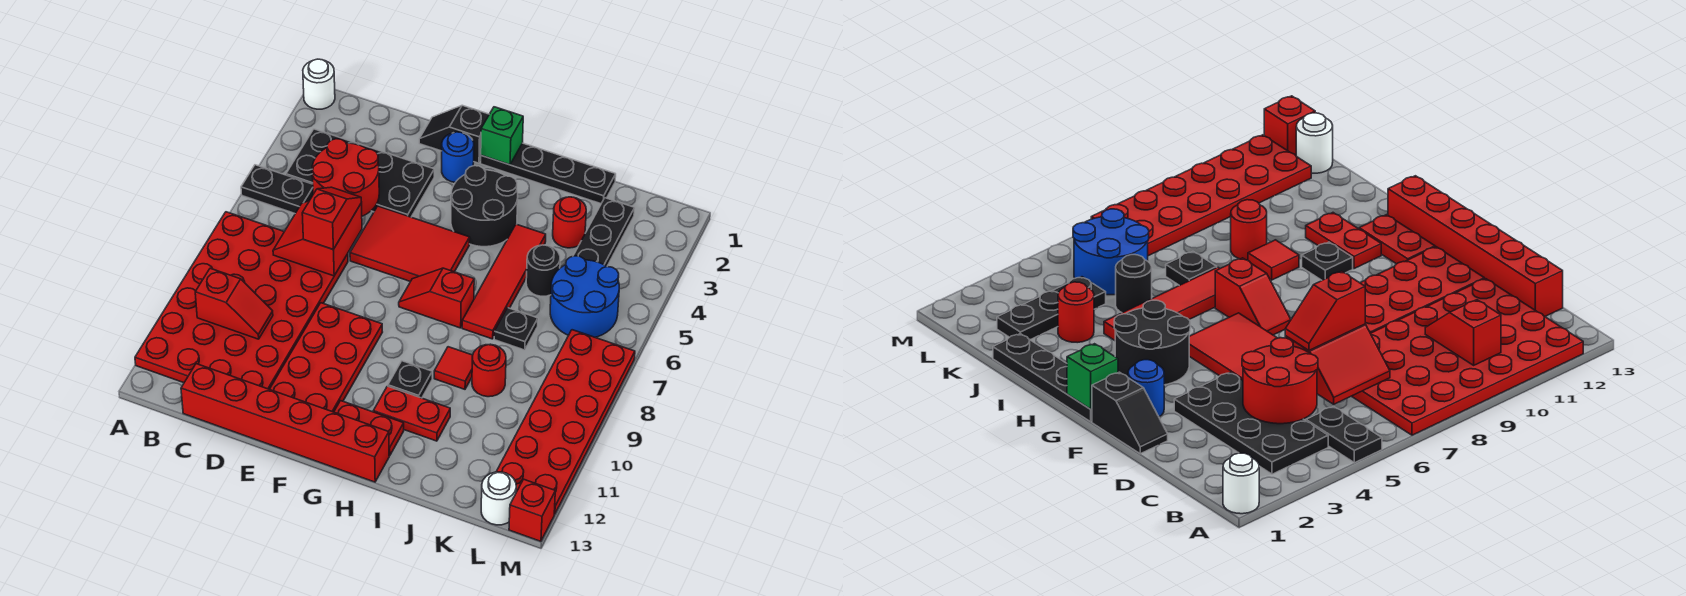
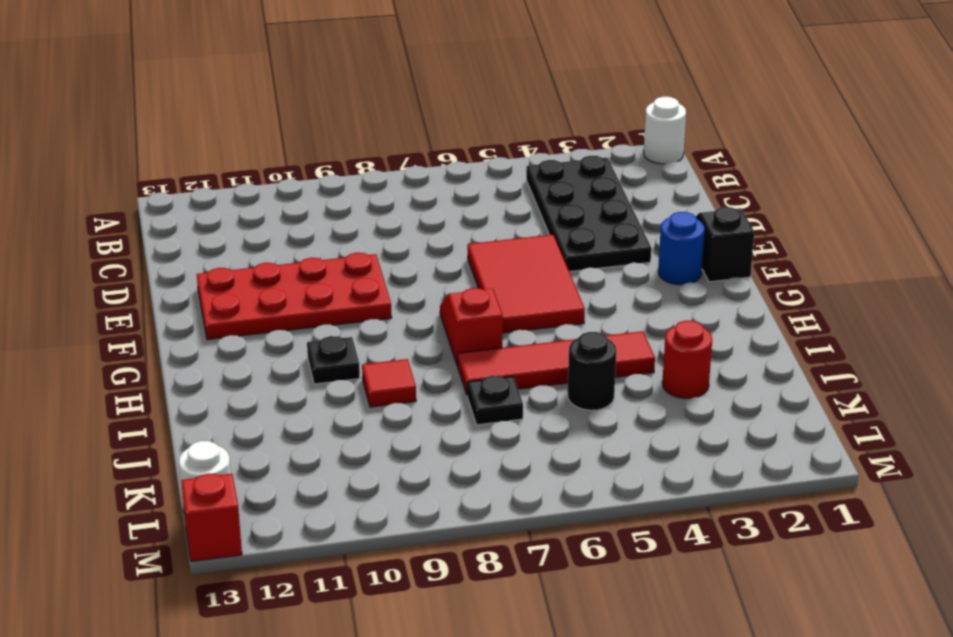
none -> black 1x2 plate [241,165,313,213]
none -> red 4x6 plate [135,212,348,389]
none -> red 1x6 brick [181,364,389,482]
none -> black 1x4 plate [481,143,616,204]

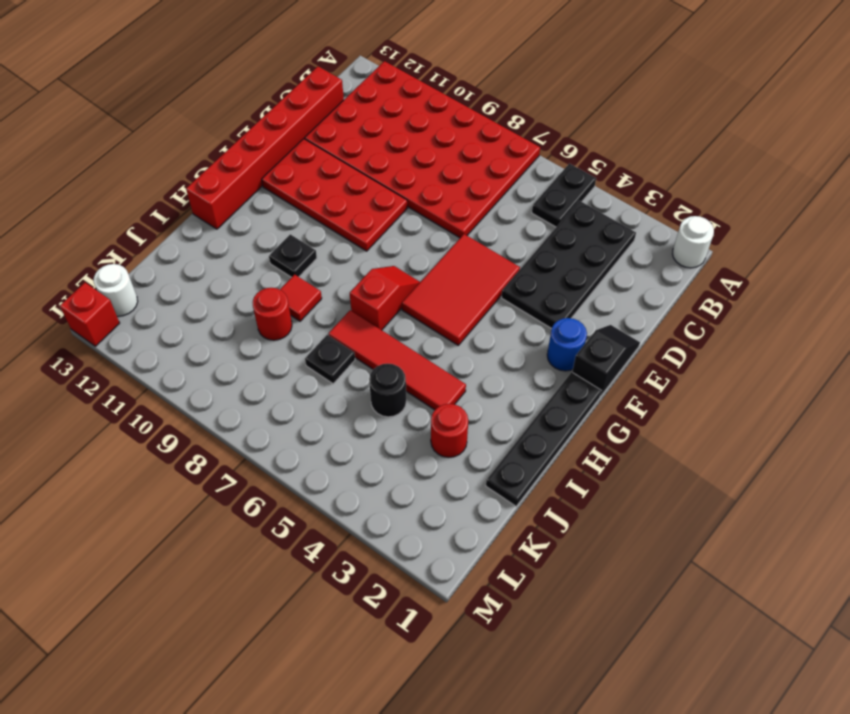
none -> black 2x2 round brick [451,166,518,247]
none -> red 1x2 plate [334,401,404,456]
none -> red 1x2 plate [373,386,450,441]
none -> black 1x3 plate [573,198,635,266]

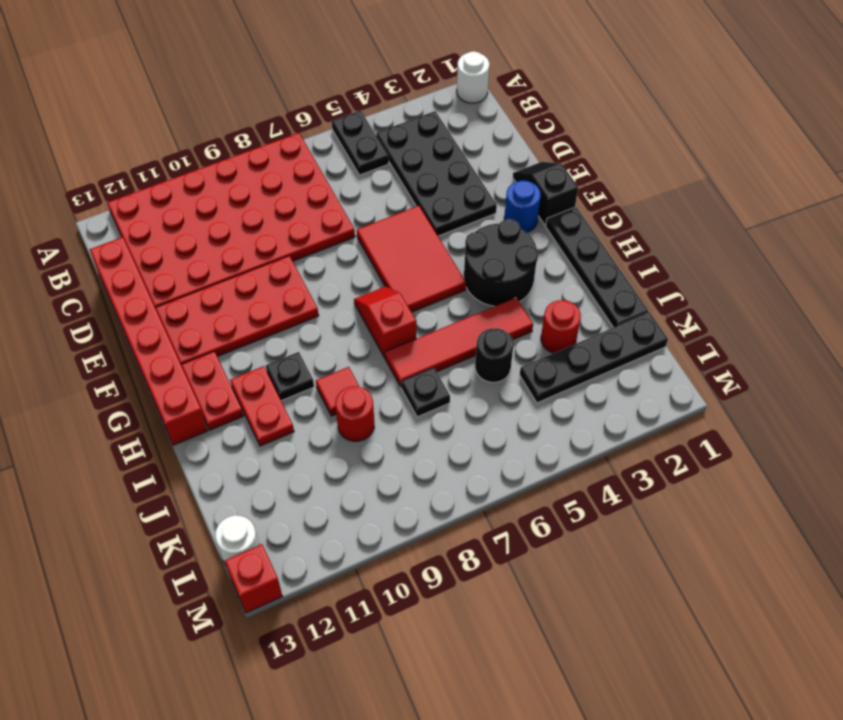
black 1x4 plate [520,312,668,403] -> black 1x3 plate [573,198,635,266]
none -> blue 2x2 round brick [550,256,619,337]
none -> red 2x6 plate [496,330,635,514]
none -> red 1x2 slope [195,268,273,339]
none -> red 2x2 round brick [312,139,379,216]

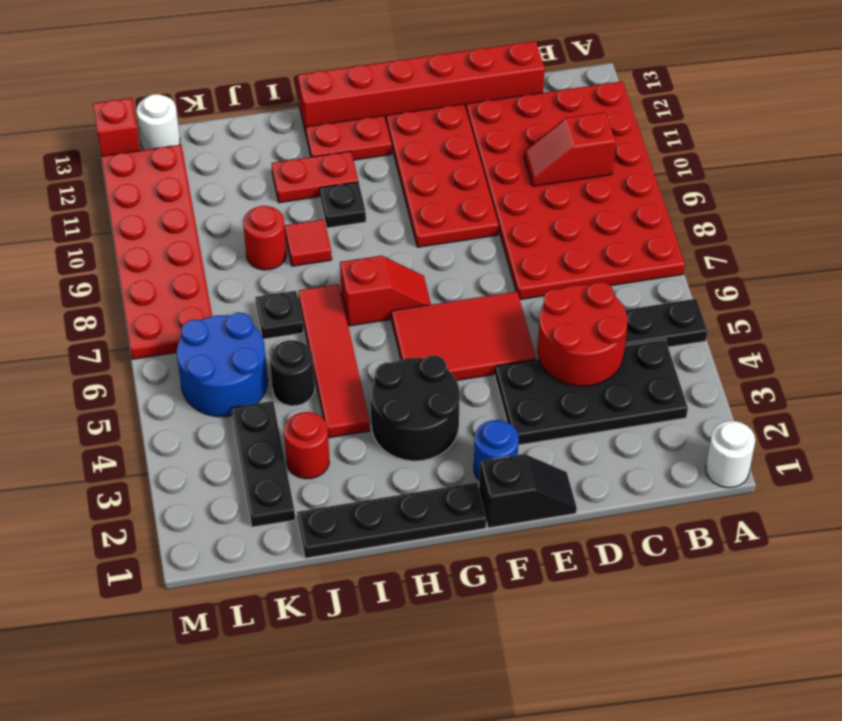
none -> red 2x2 slope [273,201,362,276]
none -> green 1x1 brick [481,107,523,165]
none -> red 1x2 slope [302,187,361,249]

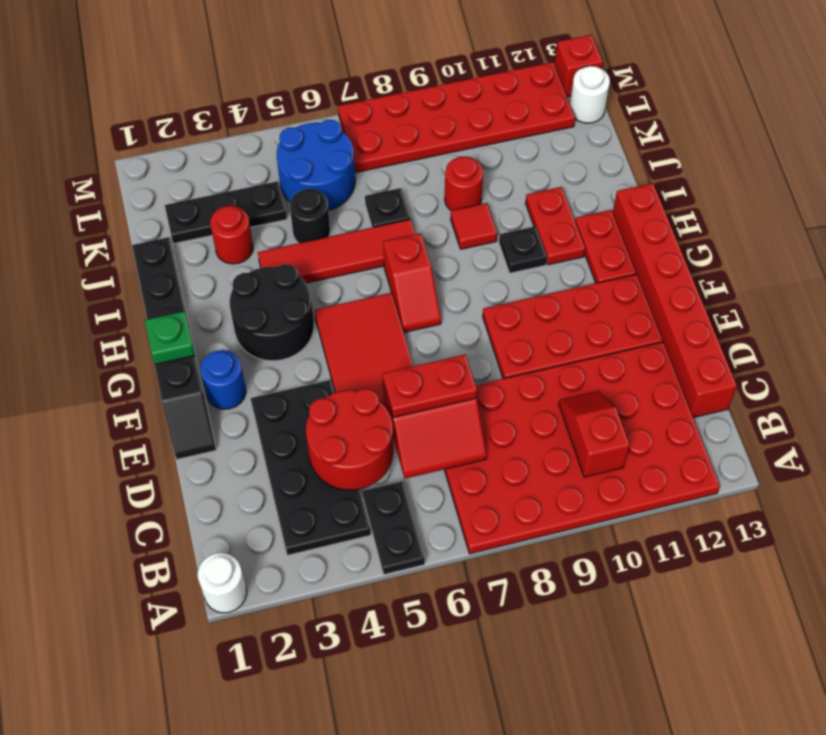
red 1x2 plate [383,355,477,417] -> red 1x2 slope [302,187,361,249]

